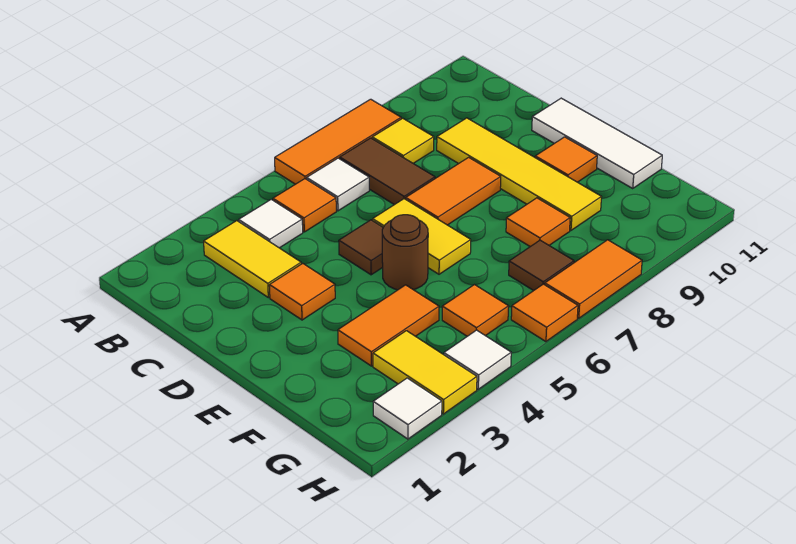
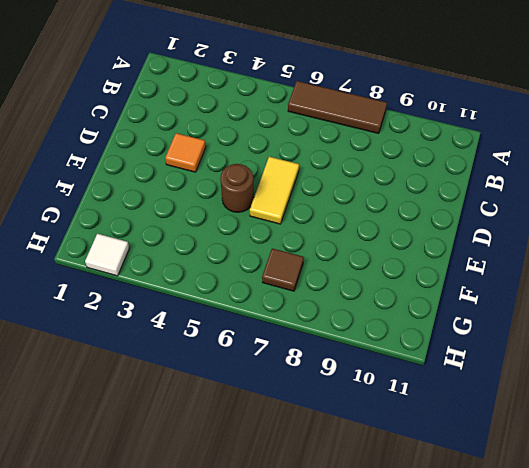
brown 1x3 tile [288,81,387,133] -> orange 1x3 tile [275,99,401,184]
none -> yellow 1x2 tile [204,221,301,298]
none -> white 1x1 tile [239,199,303,248]
none -> orange 1x1 tile [273,179,336,232]

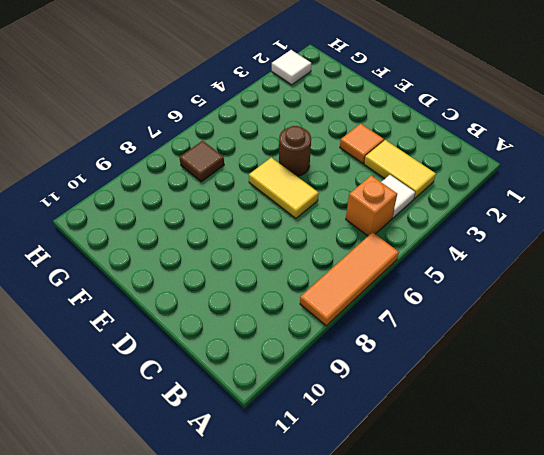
orange 1x1 brick [346,175,397,236] -> orange 1x1 tile [273,179,336,232]
none -> white 1x1 tile [307,158,369,211]
none -> brown 1x2 tile [340,138,435,205]
none -> yellow 1x1 tile [372,118,434,164]

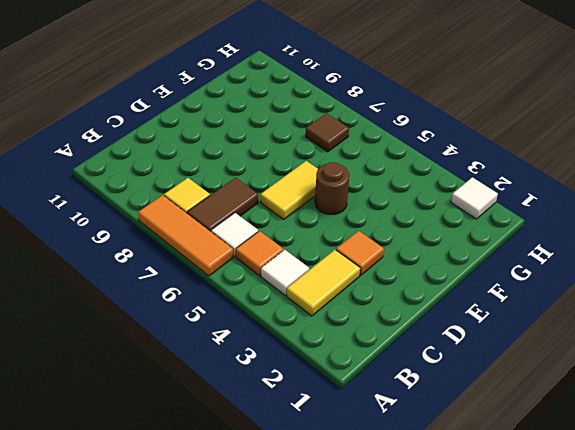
none -> yellow 1x4 tile [437,118,601,230]
none -> brown 1x1 tile [339,220,383,275]
none -> orange 1x2 tile [406,157,501,225]

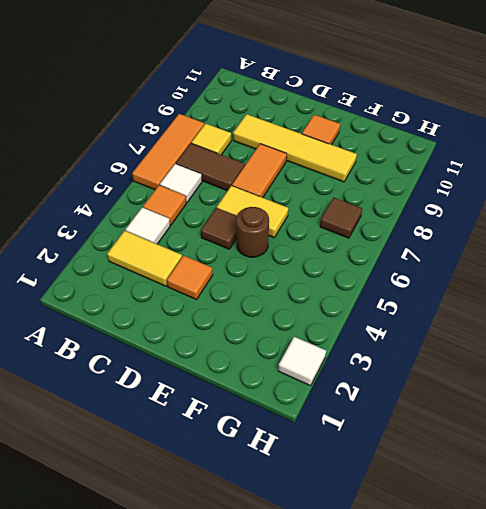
none -> white 1x3 tile [532,98,662,188]
none -> orange 1x2 tile [338,285,439,366]
none -> orange 1x1 tile [506,198,570,247]

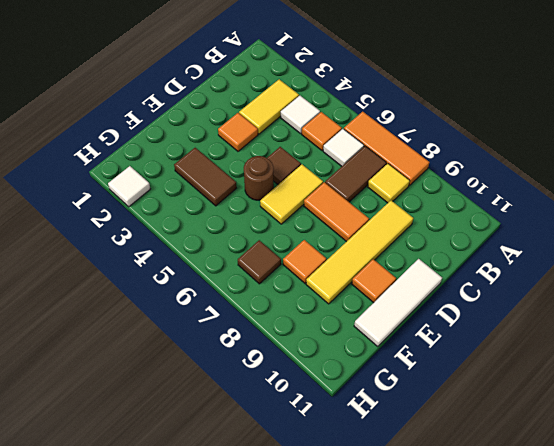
brown 1x2 tile [174,148,237,206] -> orange 1x2 tile [338,285,439,366]
none -> yellow 1x2 tile [373,331,477,414]
none -> orange 1x1 tile [442,285,509,336]
none -> white 1x1 tile [444,330,511,389]

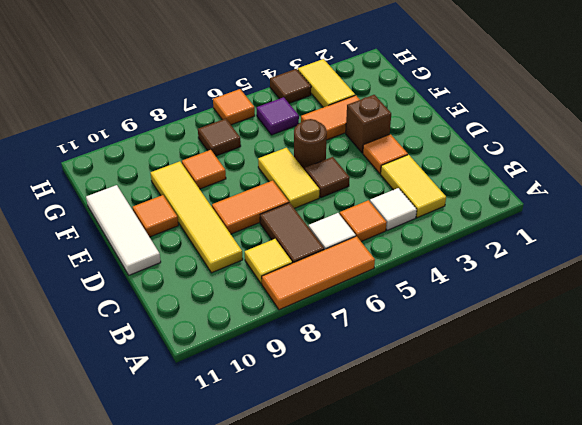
brown 1x1 brick [346,95,391,153] -> none
purple 1x1 tile [257,97,299,135] -> orange 1x1 tile [442,285,509,336]
brown 1x1 tile [270,69,311,103] -> white 1x1 tile [444,330,511,389]
none -> white 1x1 tile [373,378,442,439]
none -> orange 1x2 tile [545,240,642,318]

